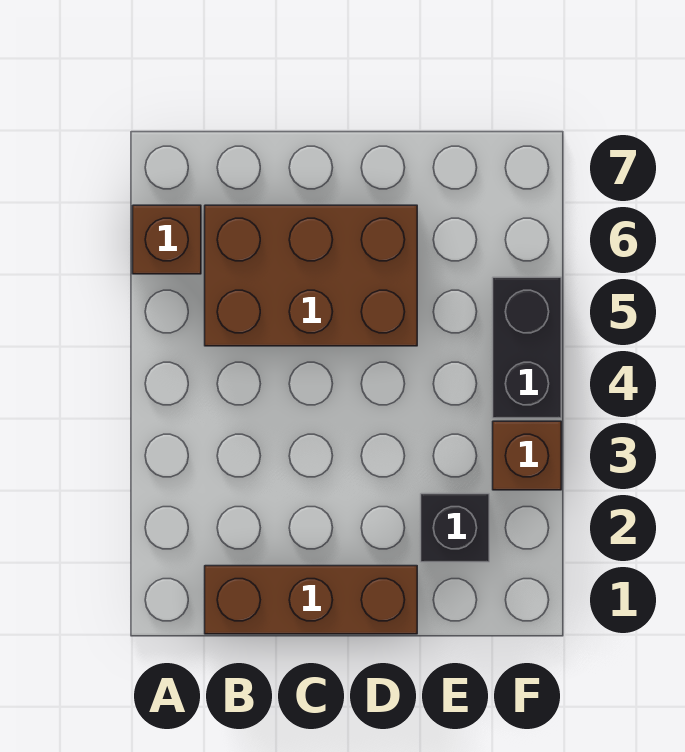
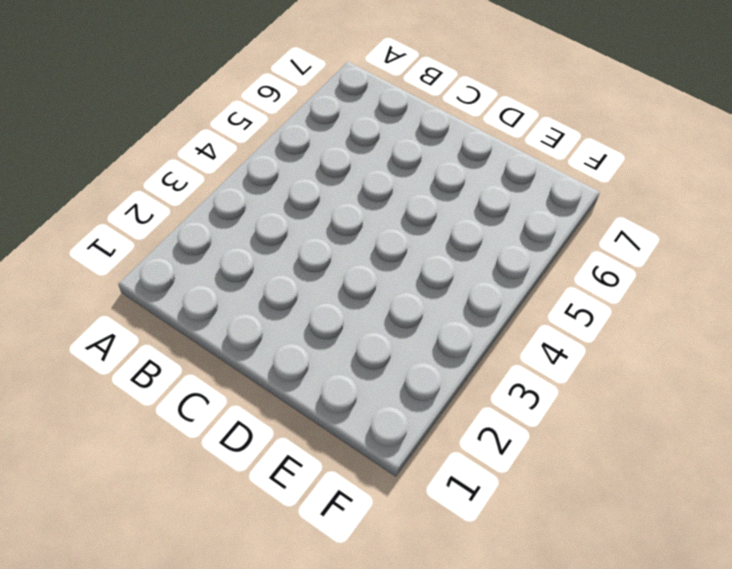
none -> brown 1x1 brick [133,205,201,274]
none -> brown 1x3 brick [205,566,417,634]

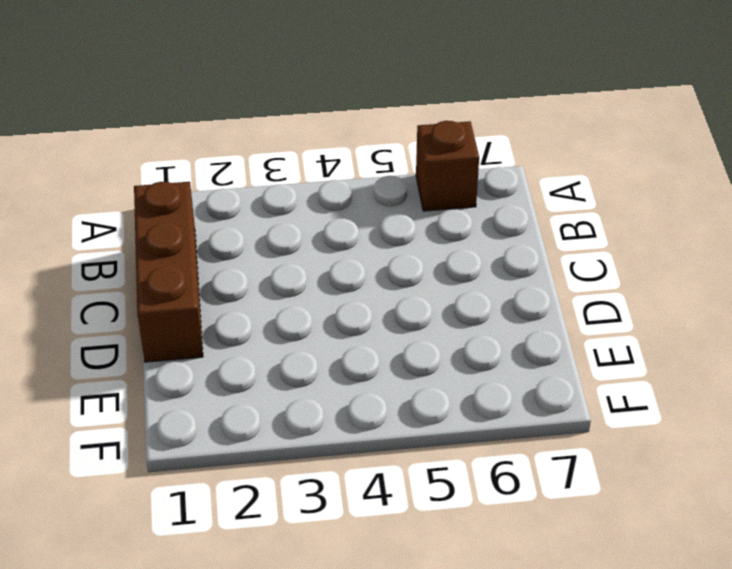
none -> brown 2x3 brick [205,205,417,346]
none -> black 1x1 brick [421,494,489,562]

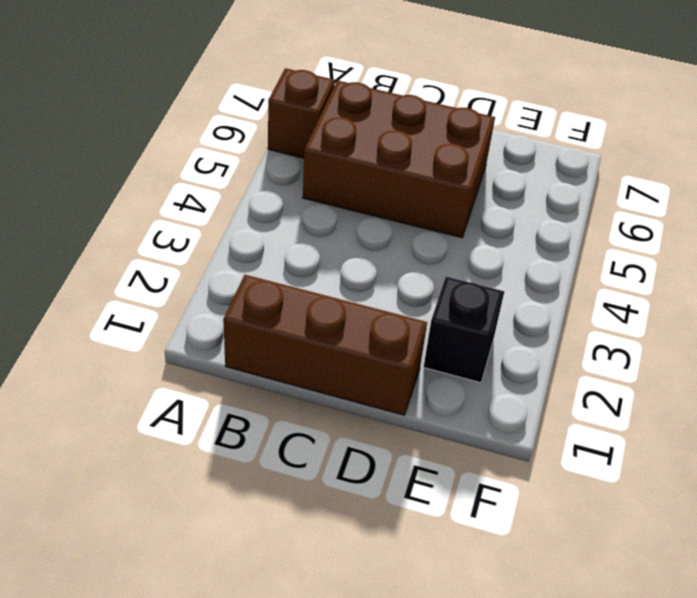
none -> brown 1x1 brick [493,421,561,490]
none -> black 1x2 brick [493,277,561,418]

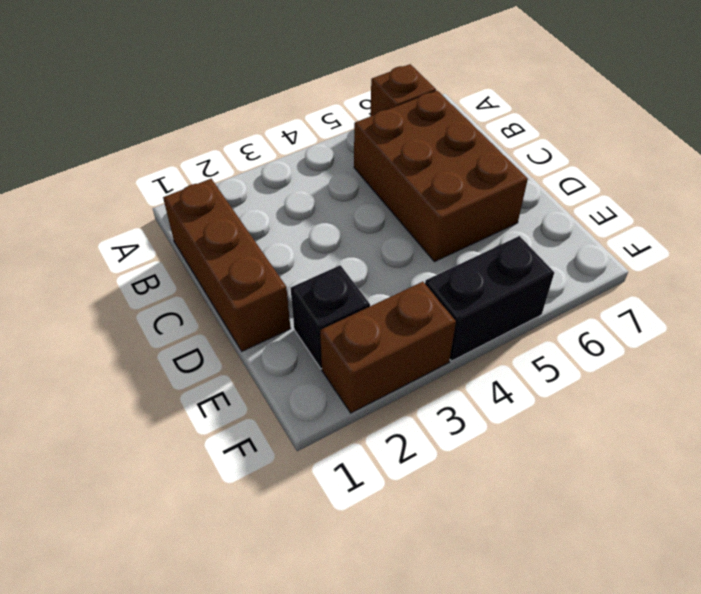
brown 1x2 brick [320,282,456,413] -> brown 1x1 brick [493,421,561,490]

